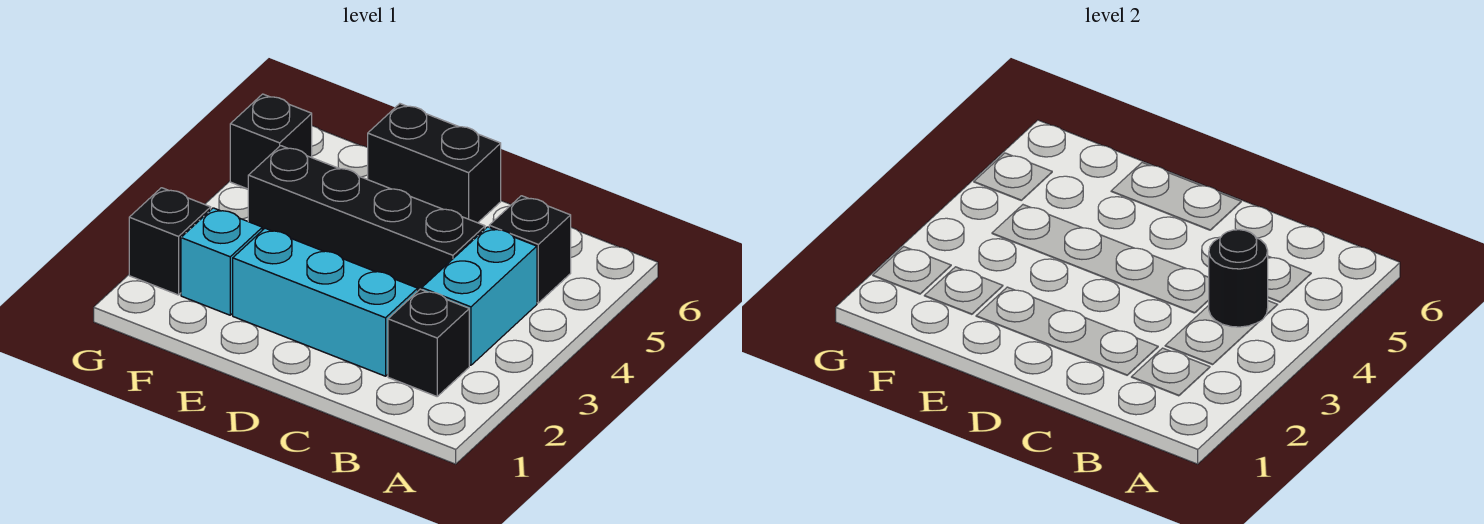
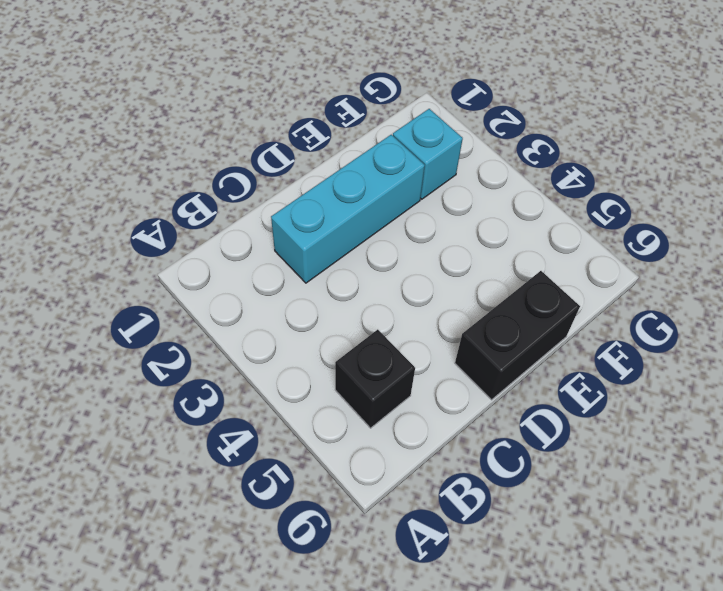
none -> black 1x1 brick [388,289,469,396]
none -> cyan 1x2 brick [422,227,537,365]

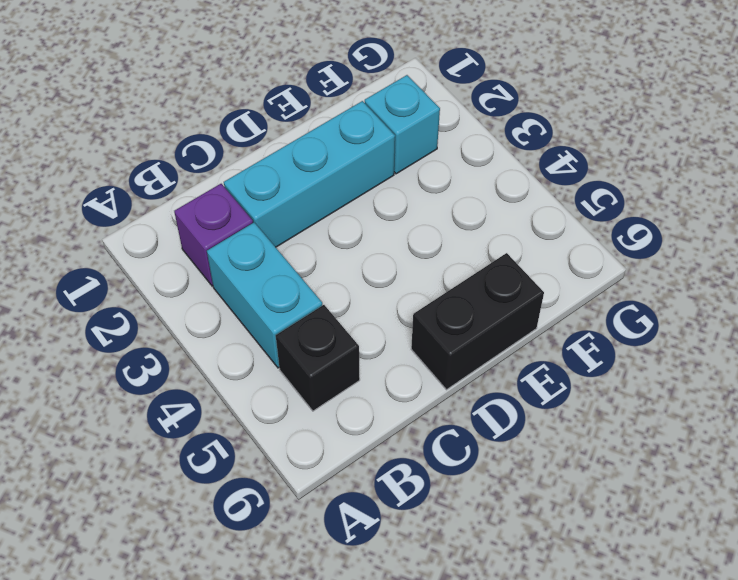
purple 1x1 brick [174,184,253,286] -> black 1x1 brick [388,289,469,396]
none -> black 1x4 brick [248,146,485,291]
none -> black 1x1 brick [129,188,211,295]

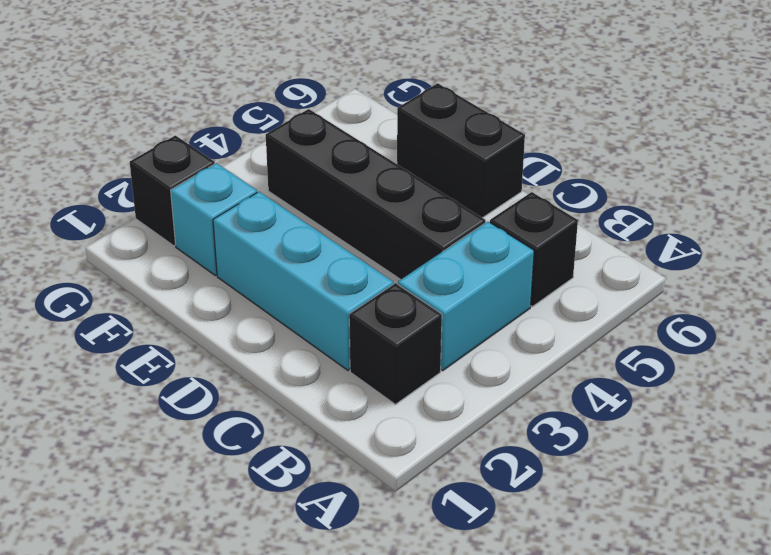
none -> black 1x1 brick [230,94,312,189]
none -> black 1x1 round brick [1209,230,1268,327]

